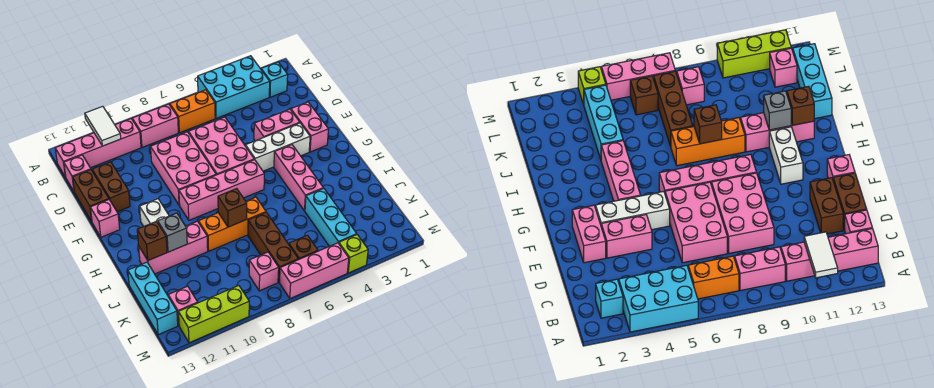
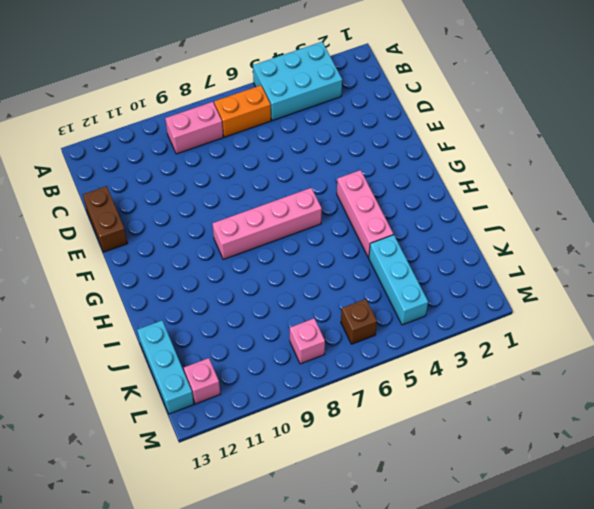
none -> cyan 1x1 brick [261,62,288,97]
none -> pink 1x4 brick [55,119,141,177]
none -> pink 1x1 brick [64,155,91,191]
none -> pink 2x3 brick [189,117,254,175]

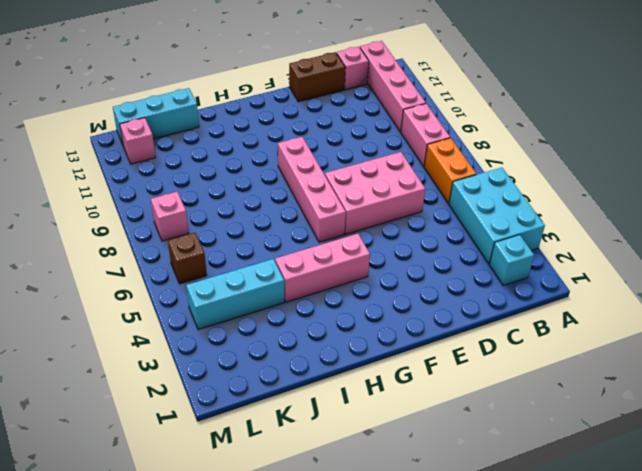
none -> pink 2x3 brick [151,132,216,205]
none -> brown 1x2 brick [92,162,130,212]
none -> pink 1x2 brick [291,102,328,152]
none -> pink 1x2 brick [254,109,300,141]

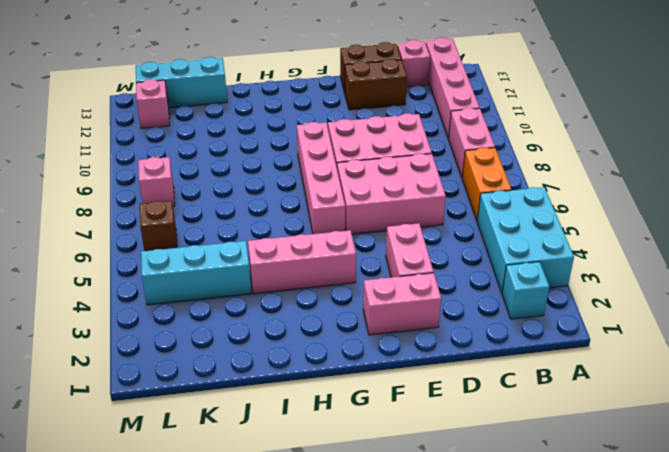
none -> white 1x3 brick [246,123,310,171]
none -> pink 1x1 brick [90,200,120,237]
none -> white 1x2 brick [140,199,169,226]
none -> orange 1x3 brick [199,197,266,251]

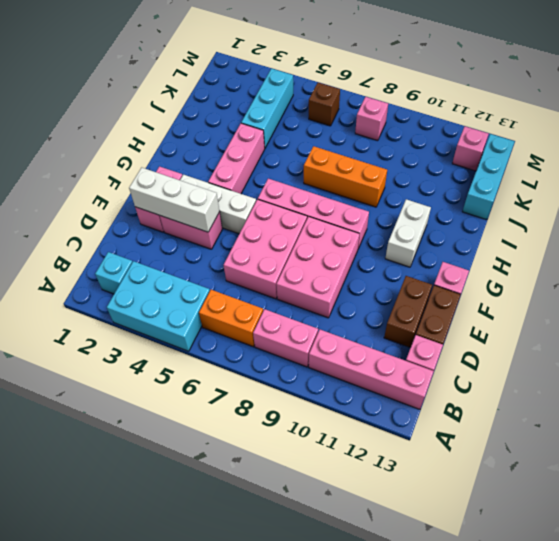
white 1x3 brick [129,167,220,232] -> none
none -> pink 1x3 brick [139,221,208,274]
none -> brown 1x3 brick [248,212,298,282]
none -> lime 1x1 brick [339,235,368,273]
none -> pink 1x3 brick [279,243,349,298]

